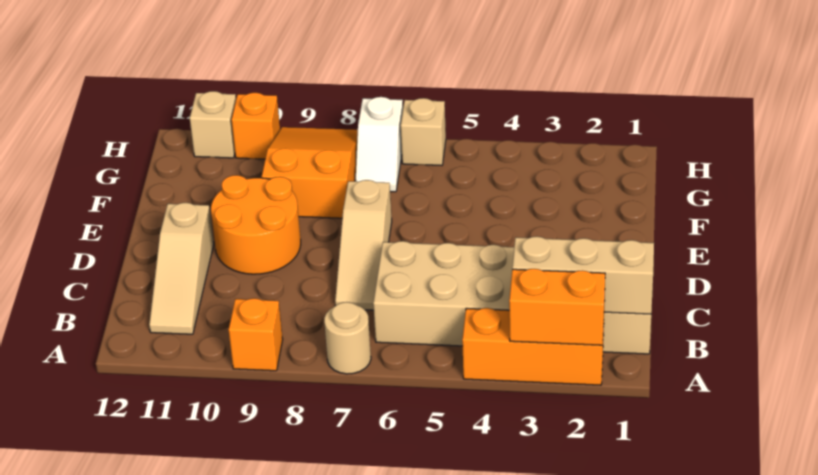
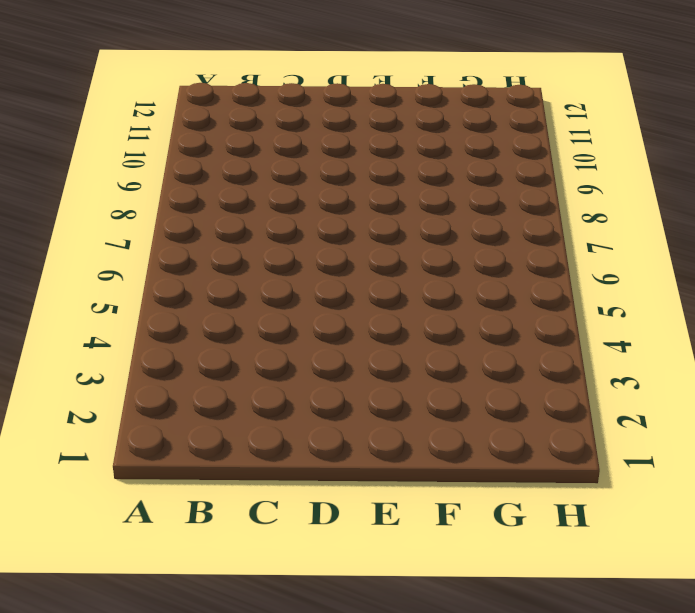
none -> orange 1x3 brick [462,308,604,385]
none -> tan 1x1 round brick [324,302,371,374]
none -> orange 1x1 brick [229,298,283,371]

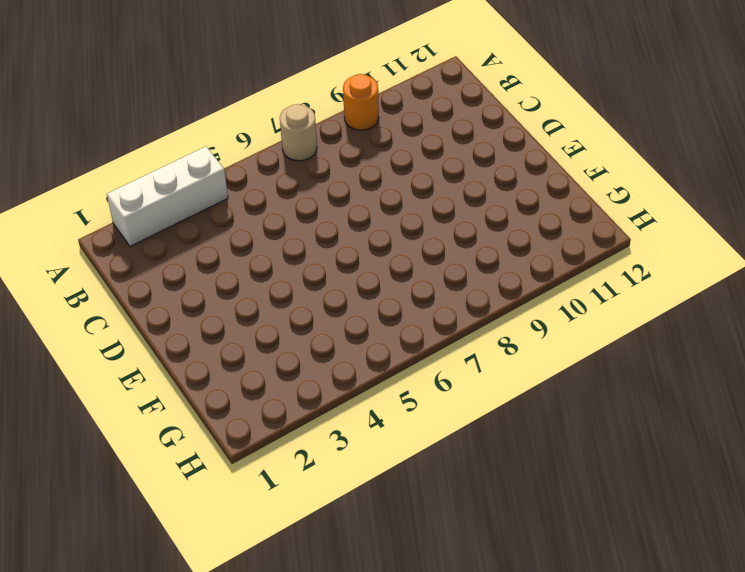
white 1x3 brick [107,147,228,246] -> orange 1x3 brick [462,308,604,385]
orange 1x1 round brick [343,74,379,130] -> orange 1x1 brick [229,298,283,371]
none -> tan 2x6 brick [373,241,651,354]
none -> tan 1x3 slope [149,203,214,334]
none -> tan 1x3 slope [335,180,392,310]

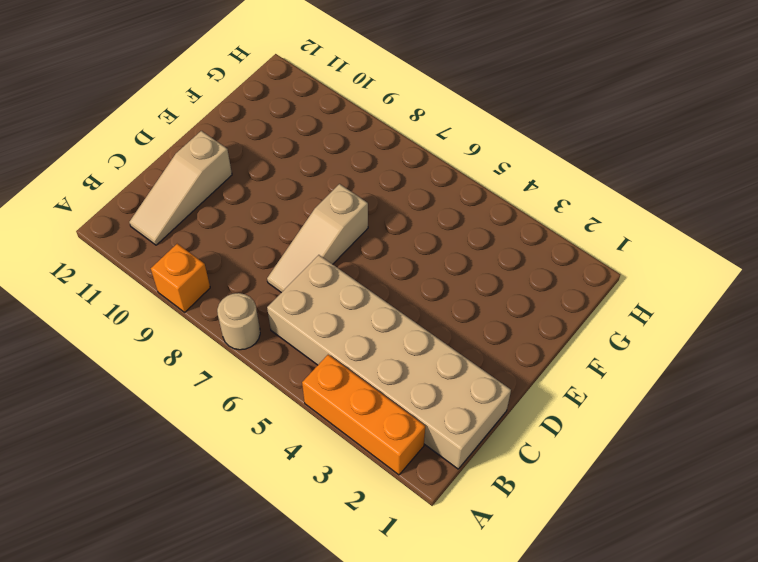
none -> orange 2x2 round brick [211,175,301,274]
none -> orange 2x3 slope [262,127,358,218]
none -> white 1x2 slope [355,97,403,192]

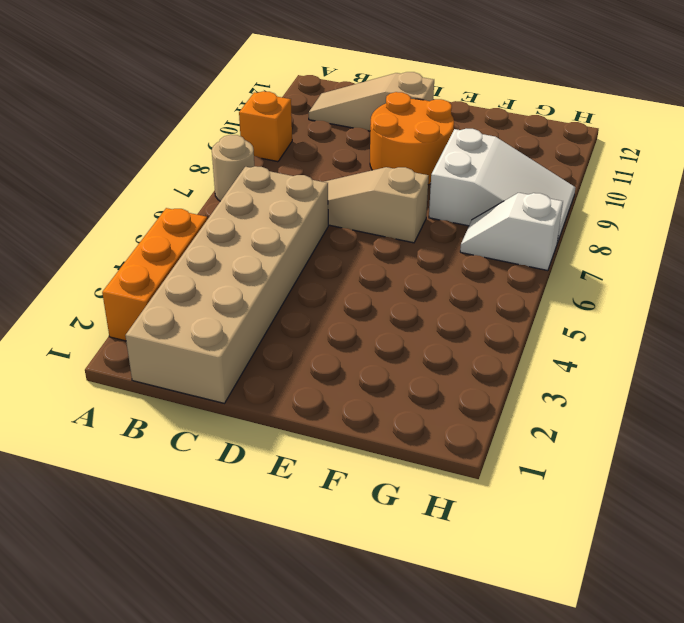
white 2x3 slope [429,129,576,242] -> orange 2x3 slope [262,127,358,218]
none -> tan 1x1 brick [401,98,446,165]
none -> orange 1x1 brick [232,93,280,159]
none -> tan 1x1 brick [190,91,236,158]

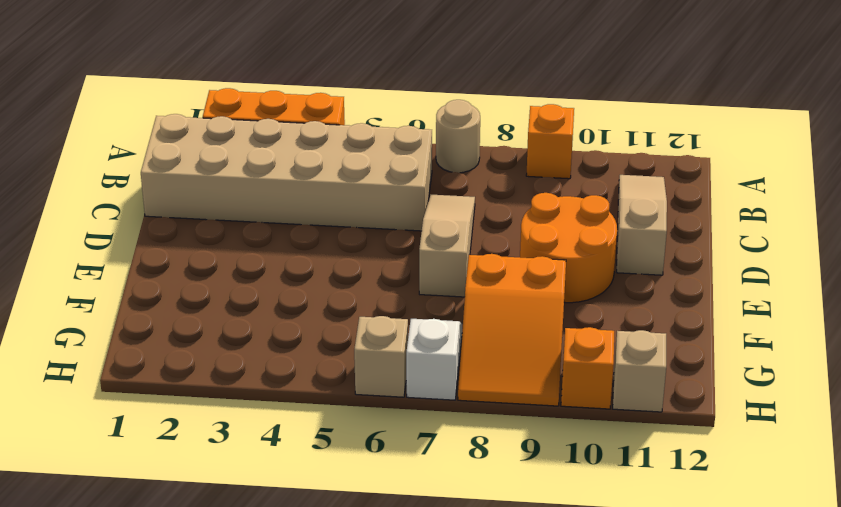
none -> orange 1x2 brick [509,269,605,345]
none -> tan 1x3 brick [512,236,654,314]

